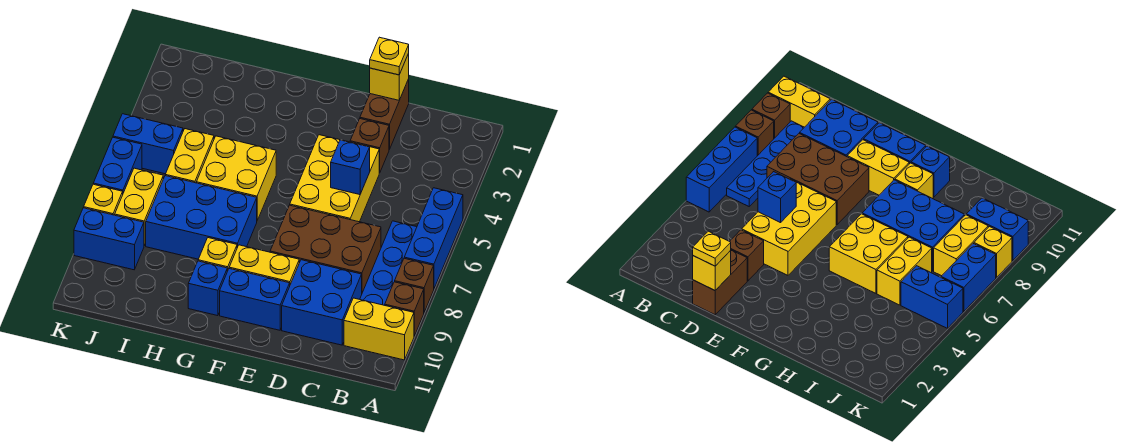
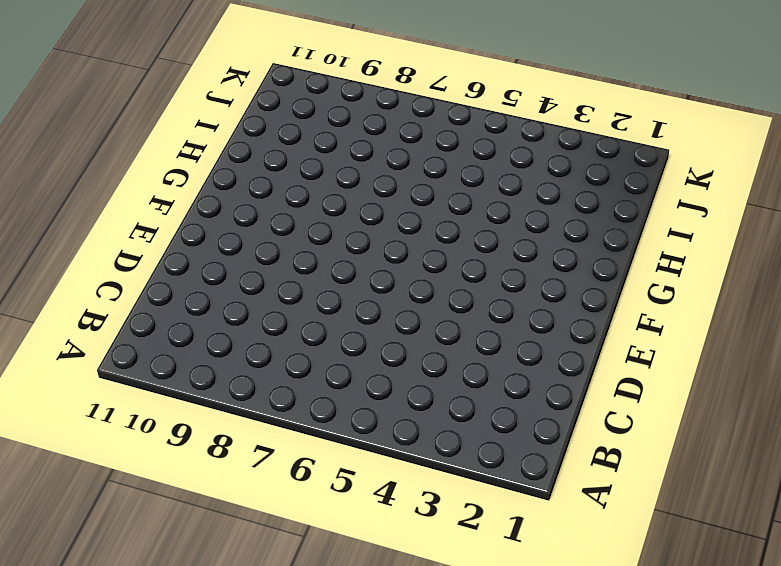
none -> blue 1x3 brick [404,188,463,288]
none -> brown 1x1 brick [395,258,434,312]
none -> brown 1x1 brick [385,282,424,336]

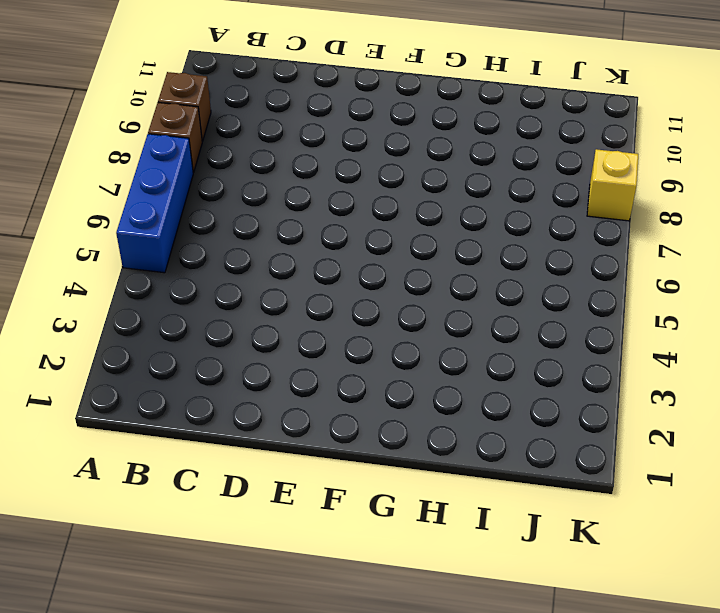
none -> yellow 1x2 brick [344,298,414,360]
none -> blue 1x4 plate [360,221,417,305]
none -> brown 2x3 brick [270,205,381,293]

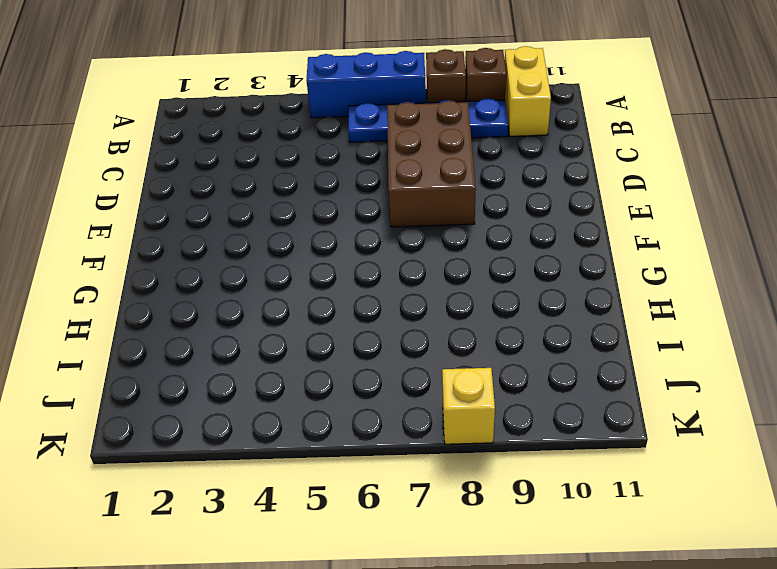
none -> blue 2x2 brick [282,260,362,345]
none -> brown 1x2 brick [360,79,409,149]
none -> brown 1x1 brick [350,119,389,173]

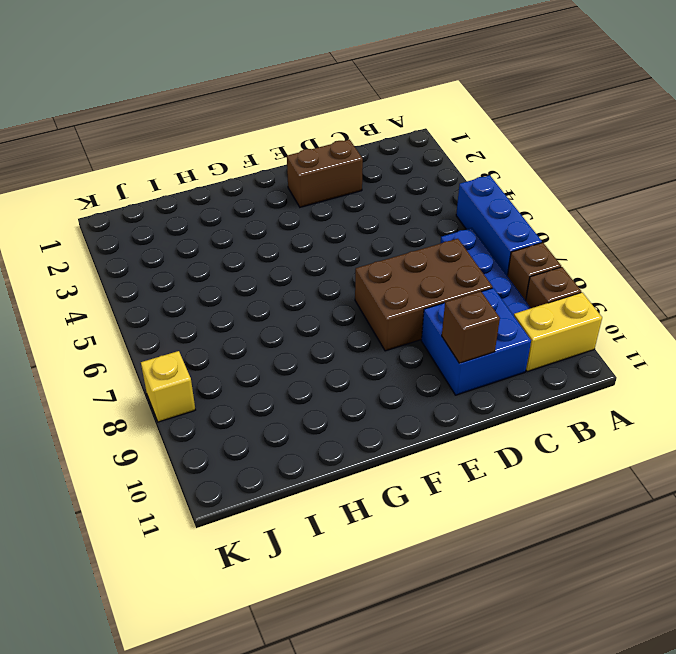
brown 1x2 brick [287,140,363,207] -> brown 1x2 brick turned to [360,79,409,149]
brown 1x1 brick [442,291,500,363] -> brown 1x1 brick moved to [350,119,389,173]
none -> yellow 2x3 brick [290,135,379,222]
none -> yellow 1x2 brick [229,245,299,285]
none -> blue 1x2 brick [220,269,290,330]

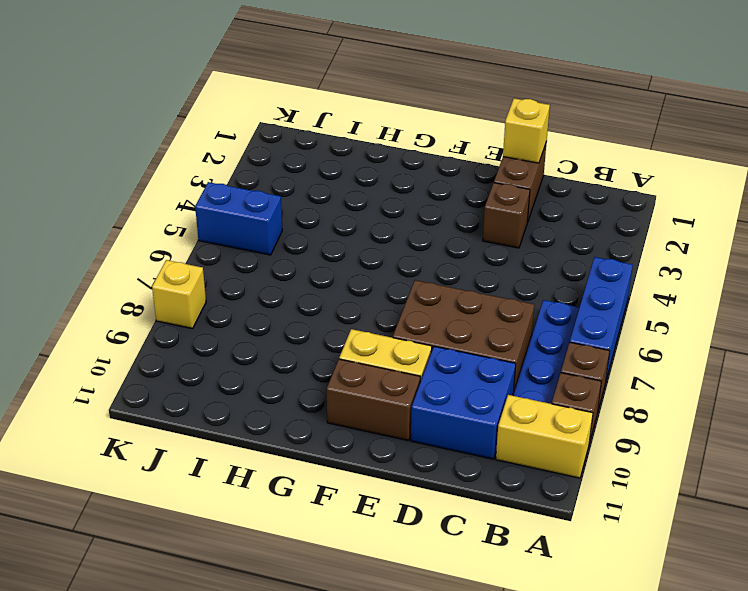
brown 1x2 brick [327,359,420,441] -> blue 1x2 brick [220,269,290,330]
none -> yellow 2x3 brick [290,135,379,222]
none -> yellow 2x2 brick [196,136,276,220]
none -> blue 2x3 brick [146,176,257,259]

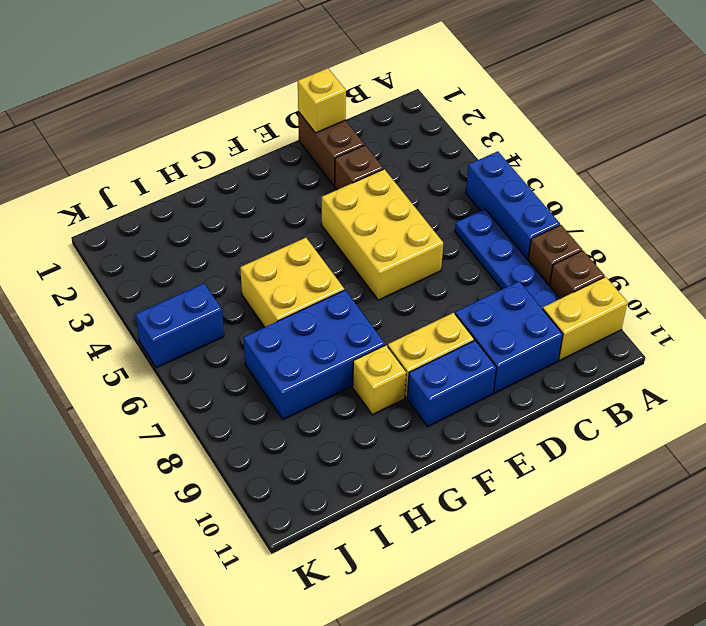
none -> brown 2x3 brick [270,205,381,293]
none -> blue 1x1 brick [188,261,227,316]
none -> yellow 1x2 brick [165,129,214,183]

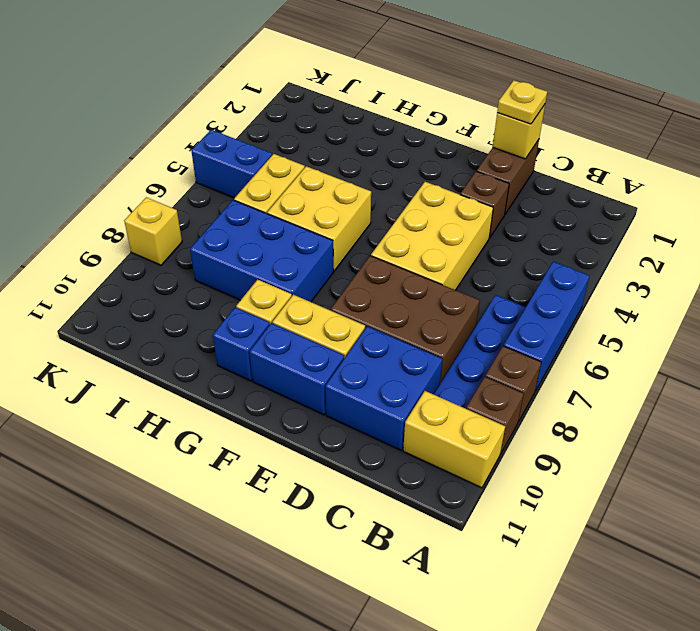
none -> yellow 1x2 brick [115,168,163,246]
none -> blue 1x2 brick [74,208,144,270]
none -> blue 1x2 brick [93,137,142,193]

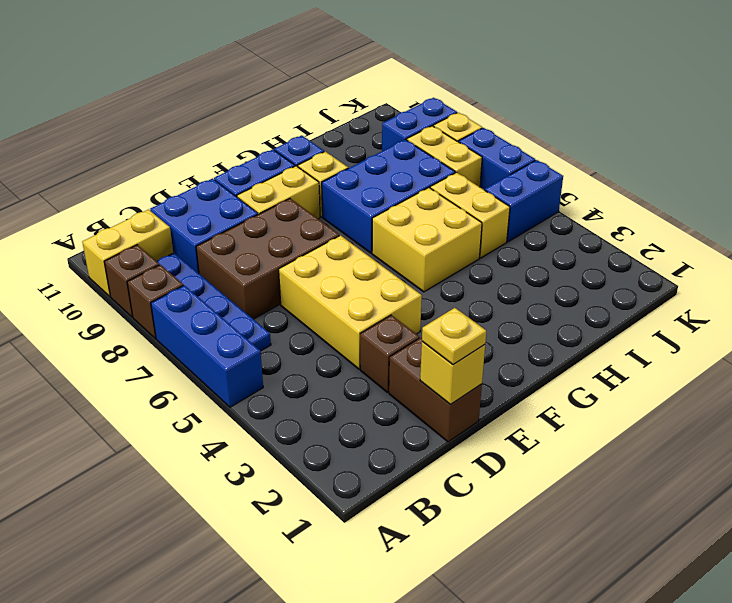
none -> blue 1x1 brick [331,140,370,195]

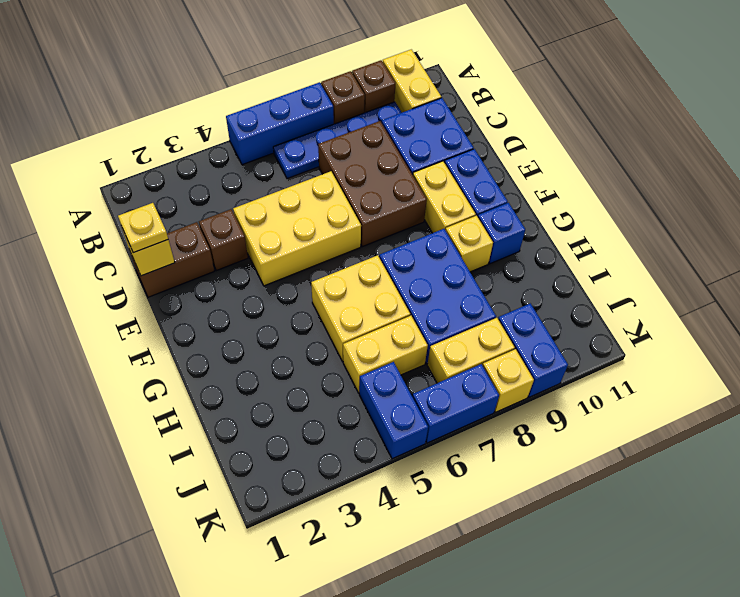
none -> blue 1x1 brick [331,140,370,195]

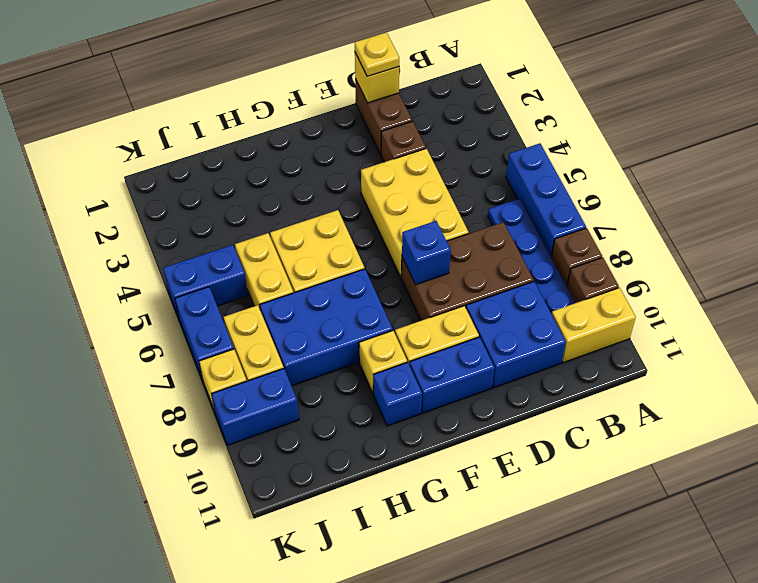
blue 1x1 brick [402,221,451,284] -> blue 1x1 brick moved to [331,140,370,195]

